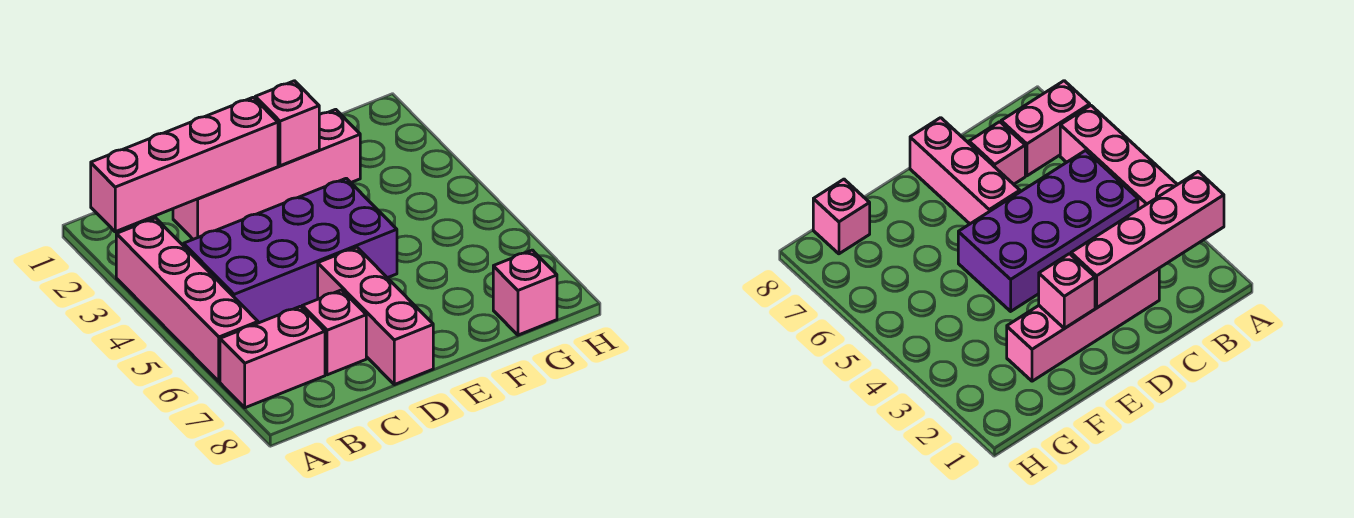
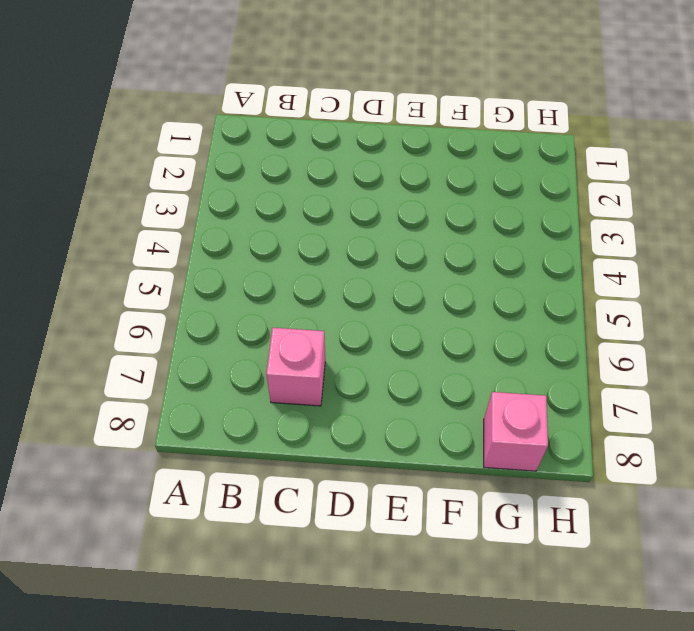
none -> pink 1x4 brick [116,218,258,382]
none -> pink 1x2 brick [220,306,325,408]

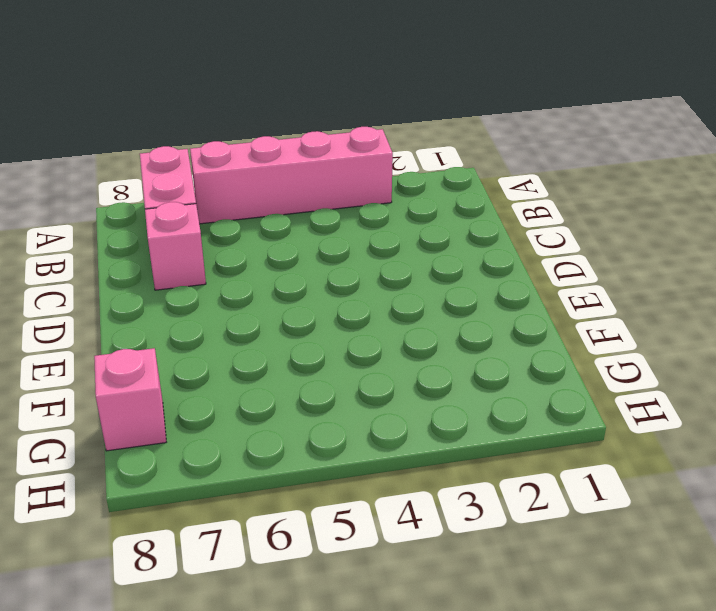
none -> purple 2x4 brick [184,178,397,323]
none -> pink 1x4 brick [173,109,360,239]

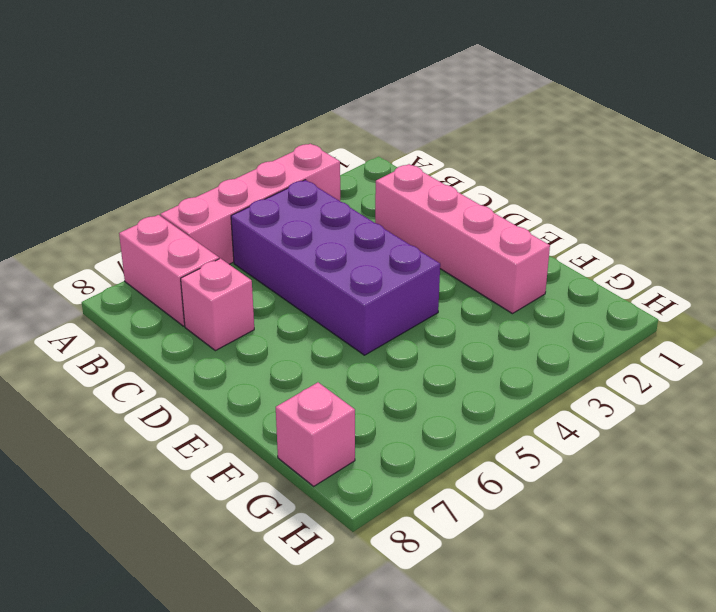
none -> pink 1x3 brick [318,247,433,385]
none -> pink 1x4 brick [91,97,278,232]

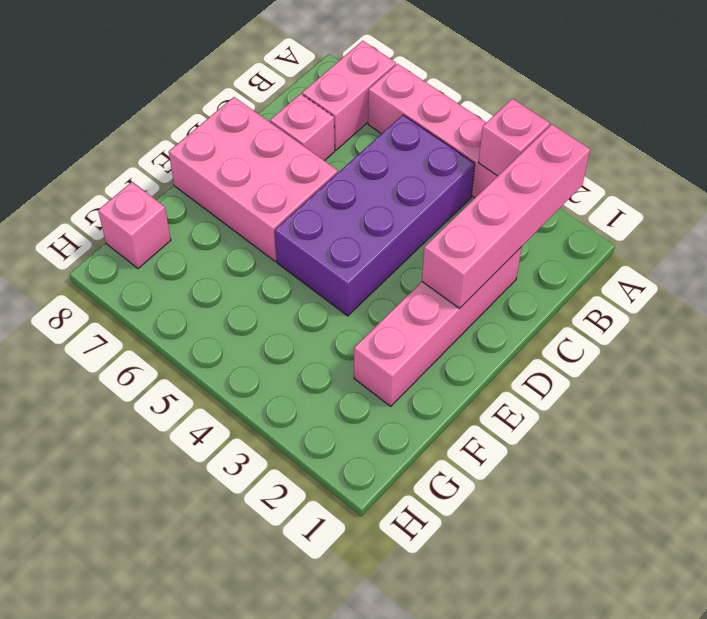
pink 1x1 brick [478,99,550,176] -> pink 1x1 brick moved to [255,81,319,166]
pink 2x3 brick [169,97,338,261] -> pink 1x3 brick [318,247,433,385]

